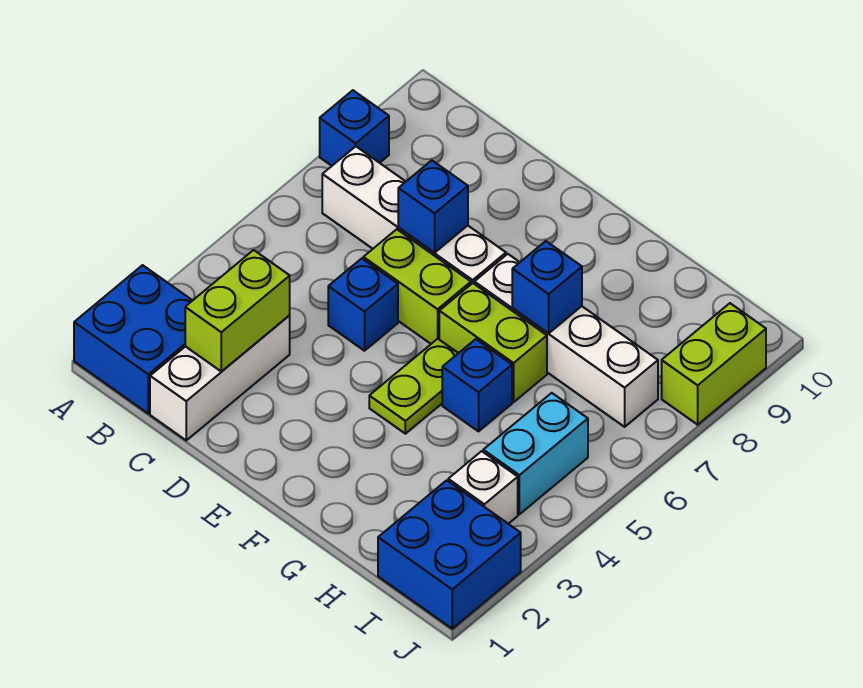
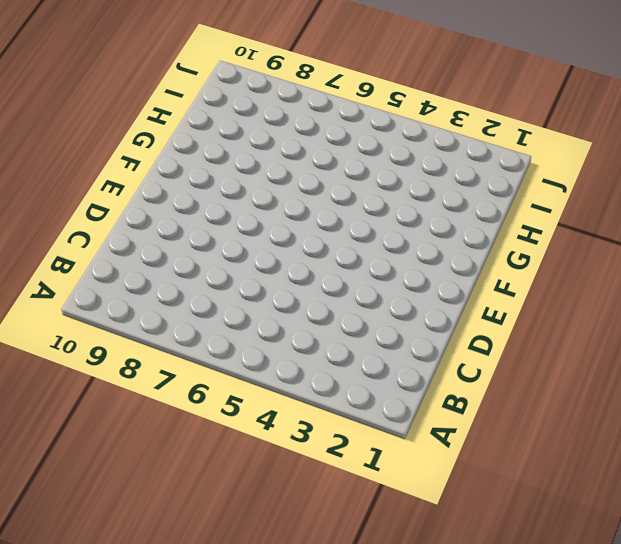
none -> blue 2x2 brick [74,265,193,413]
none -> blue 1x1 brick [320,90,389,166]
none -> white 1x4 brick [322,146,506,284]

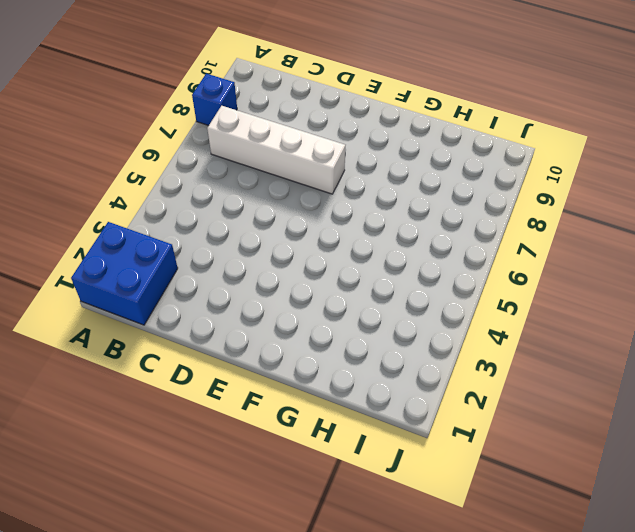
none -> white 1x3 brick [150,315,290,440]
none -> blue 1x1 brick [328,258,398,351]
none -> lime 1x2 brick [363,229,471,344]

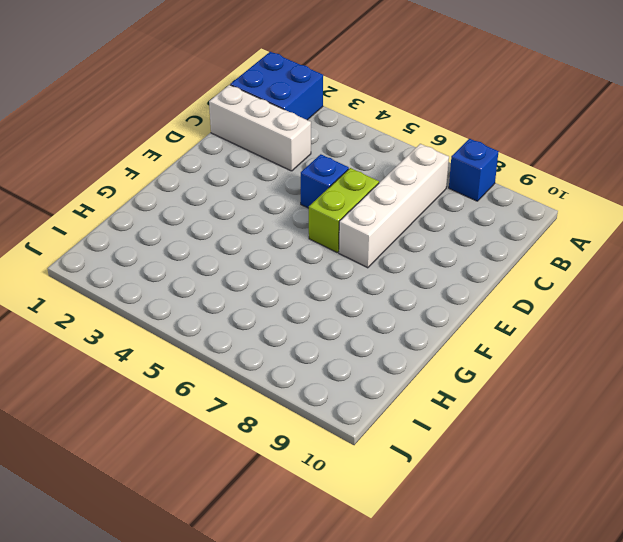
none -> lime 1x2 plate [369,339,458,434]
none -> lime 1x2 brick [439,283,547,402]
none -> white 1x4 brick [474,254,658,427]

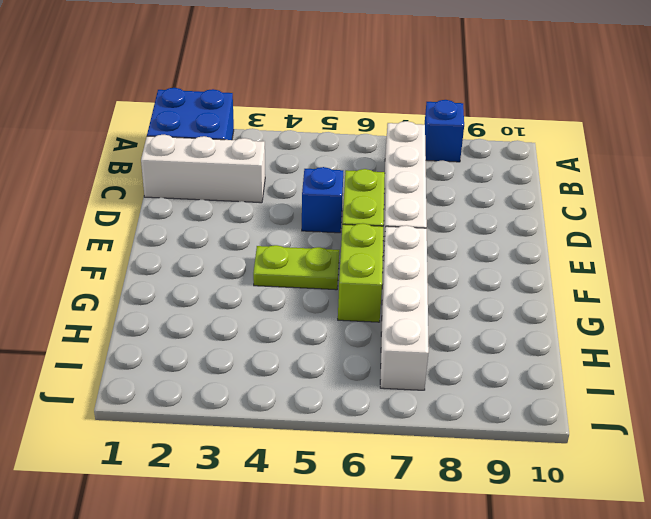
none -> blue 1x1 brick [442,339,512,431]
none -> blue 2x2 brick [378,480,521,629]
none -> white 1x1 brick [448,451,518,524]

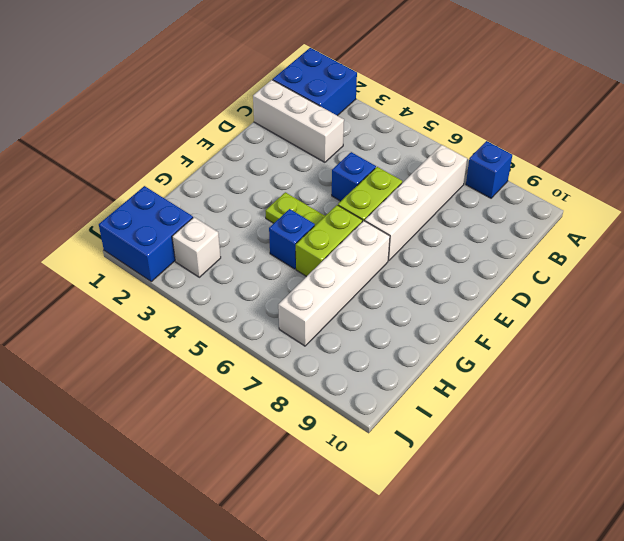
none -> cyan 1x2 brick [483,393,588,514]
none -> lime 1x2 brick [662,303,766,425]
none -> lime 1x2 brick [185,250,290,372]

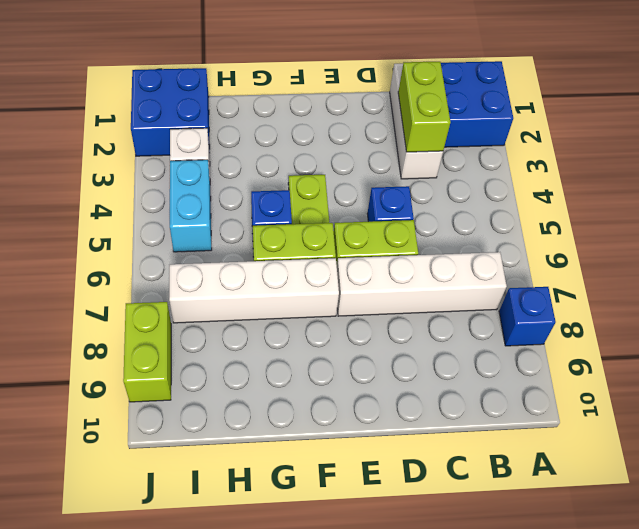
none -> blue 1x1 brick [398,160,468,253]
none -> blue 1x1 brick [512,241,582,333]

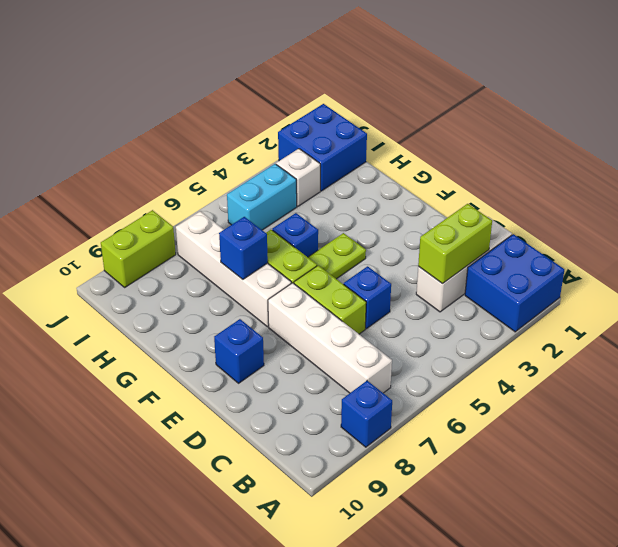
blue 1x1 brick [214,319,264,383] -> blue 1x1 brick moved to [398,160,468,253]

